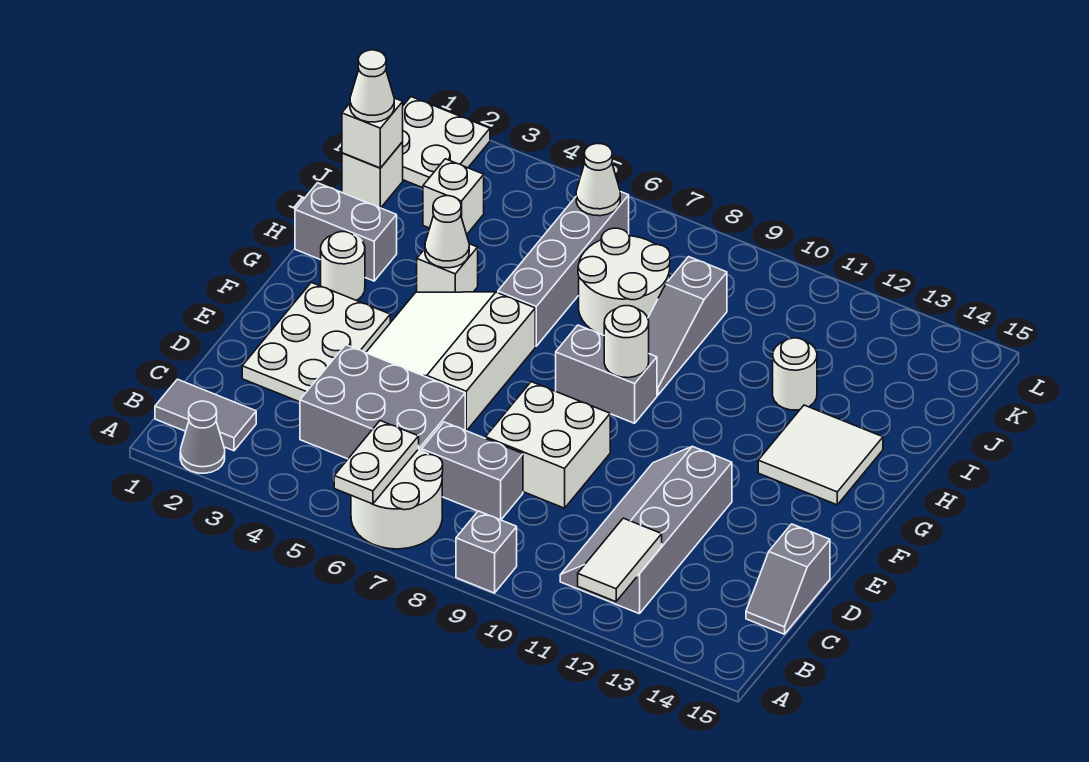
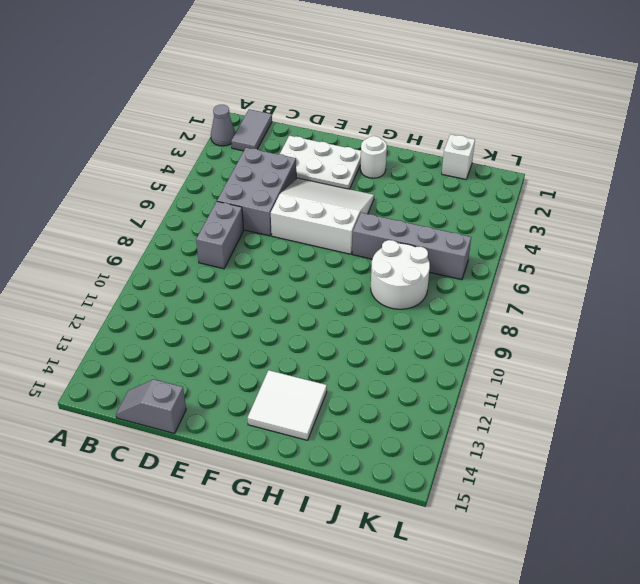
none -> white 2x2 round brick [351,449,443,549]
none -> grey 1x1 brick [456,511,517,593]
none -> grey 2x4 slope [560,446,732,614]
none -> white 2x2 brick [486,382,610,508]

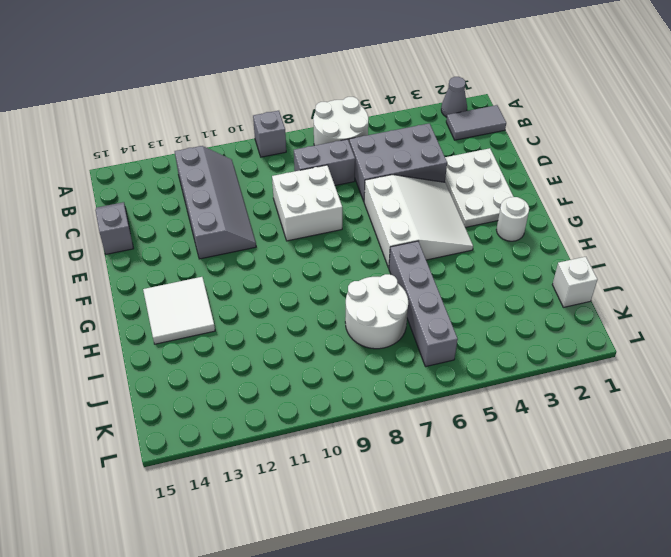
none -> grey 1x2 brick [556,325,657,423]
none -> grey 1x2 brick [295,183,397,281]
none -> white 1x1 brick [417,244,478,292]
none -> grey 1x3 slope [648,257,727,395]

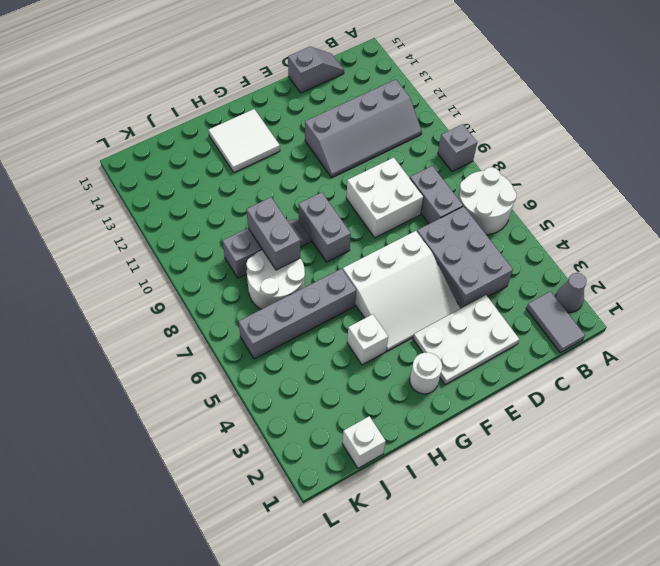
grey 1x2 brick [246,197,300,270] -> grey 1x2 brick moved to [295,183,397,281]
none -> white 1x1 round brick [773,338,817,410]
none -> white 1x1 brick [423,159,484,234]
none -> white 2x2 plate [403,97,490,188]
none -> white 1x2 plate [334,421,419,504]

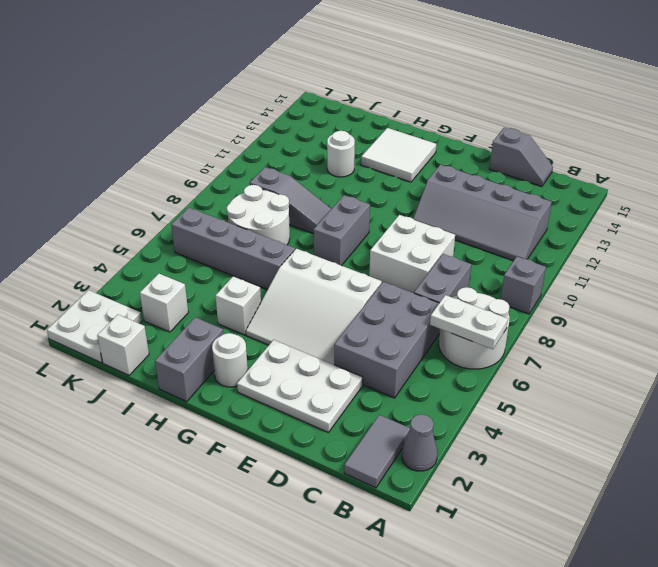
none -> white 1x2 tile [578,518,662,602]
none -> white 1x1 round brick [604,306,649,378]
none -> white 1x1 cone [425,196,469,268]
none -> white 1x1 brick [342,98,403,168]

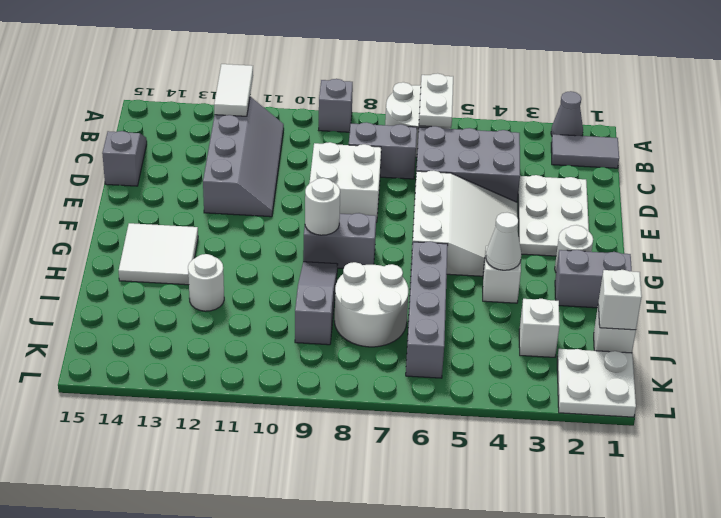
none -> white 1x1 cone [576,144,620,216]
none -> white 1x1 cone [350,50,394,122]

